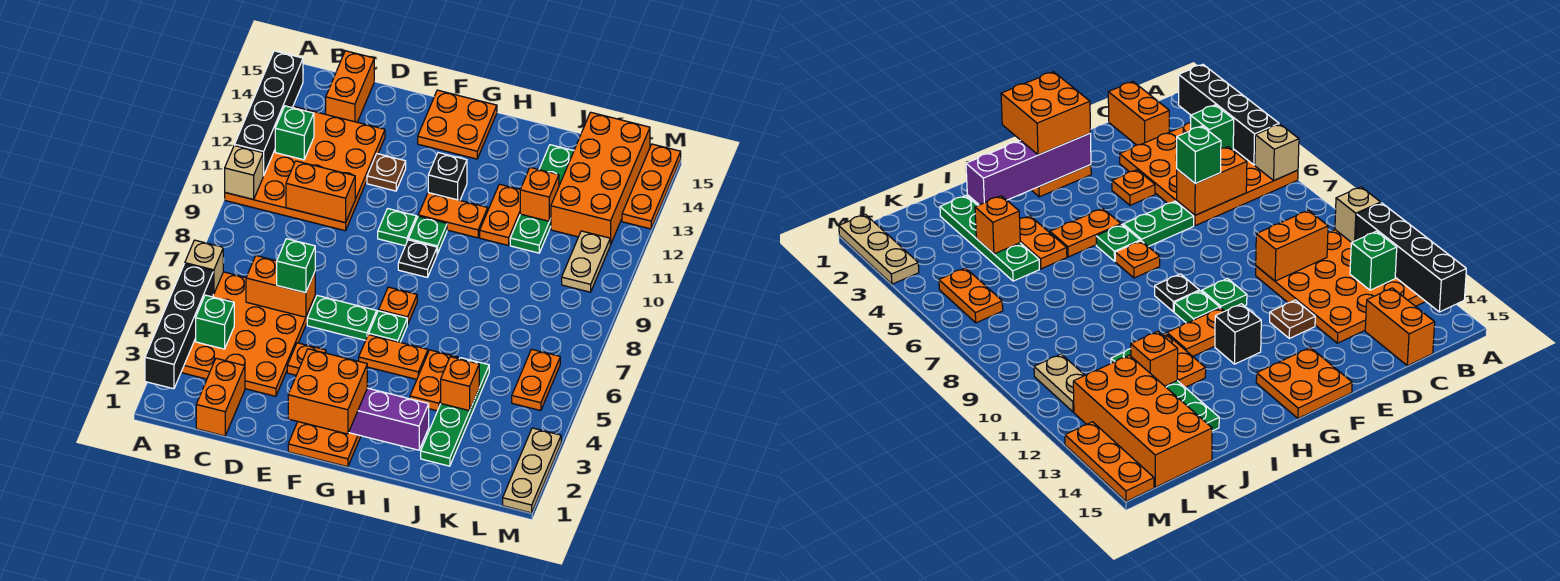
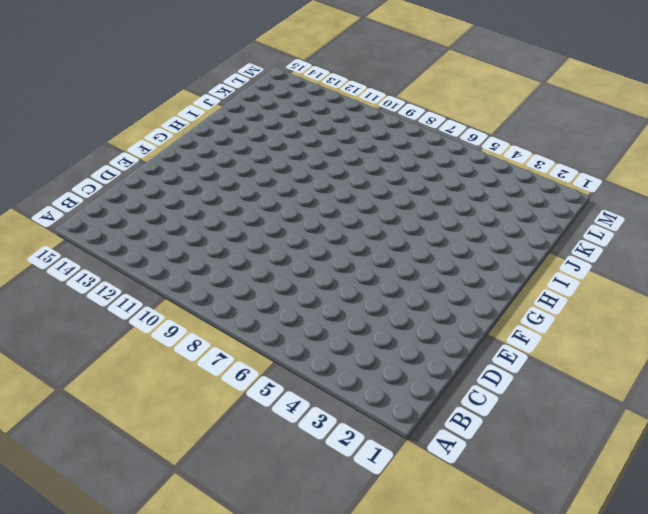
none -> orange 4x4 plate [181,272,315,396]
none -> orange 4x4 plate [225,106,385,231]
none -> orange 1x2 brick [196,358,245,436]
none -> orange 1x2 brick [326,51,374,122]

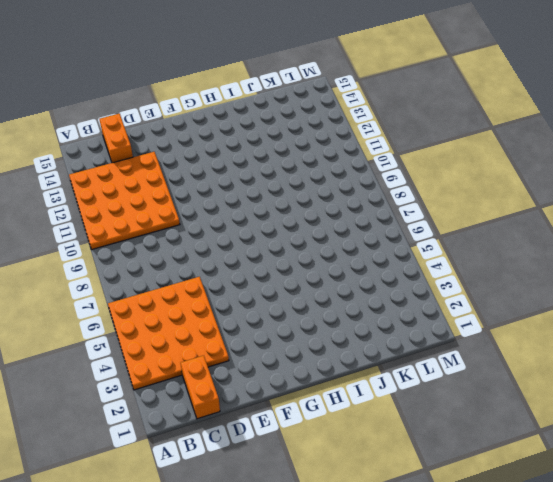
none -> orange 1x1 plate [287,343,326,375]
none -> green 1x2 plate [307,296,377,340]
none -> brown 1x1 plate [367,154,406,191]
none -> orange 2x2 plate [288,422,361,467]

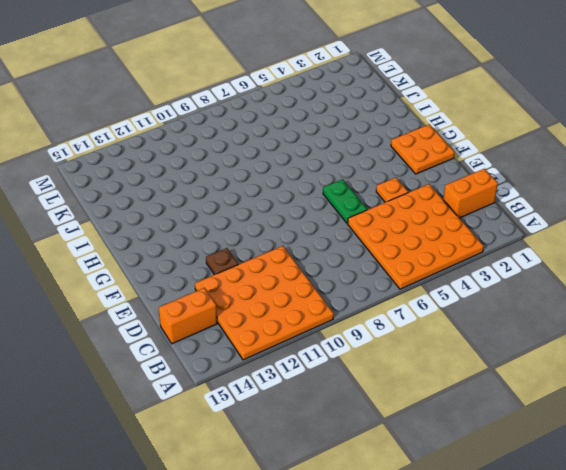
none -> green 1x1 plate [378,209,416,246]
none -> orange 2x2 plate [418,90,497,159]
none -> orange 1x2 plate [359,334,428,379]
none -> green 1x1 plate [369,311,407,342]

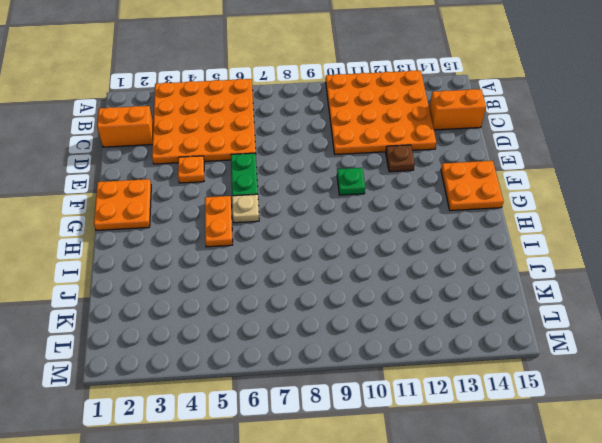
tan 1x1 plate [232,194,259,223] -> green 1x1 plate [369,311,407,342]
none -> orange 1x1 plate [379,287,417,325]
none -> black 1x1 plate [398,240,437,277]
none -> green 1x1 plate [408,216,447,254]
none -> orange 1x2 plate [418,193,488,238]

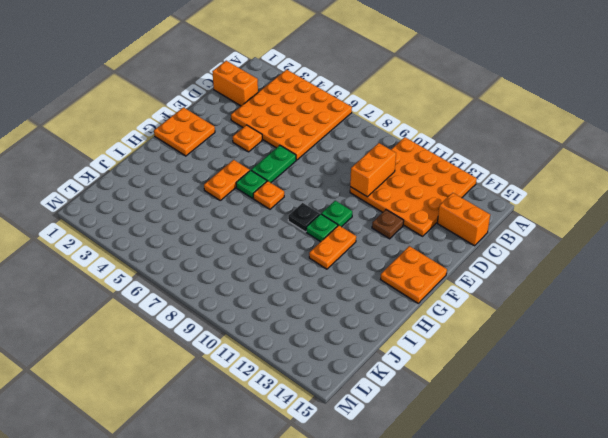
none -> black 1x1 brick [428,153,467,200]
none -> orange 1x2 plate [410,350,459,411]
none -> orange 1x2 plate [480,184,520,245]
none -> green 1x4 plate [421,358,489,466]

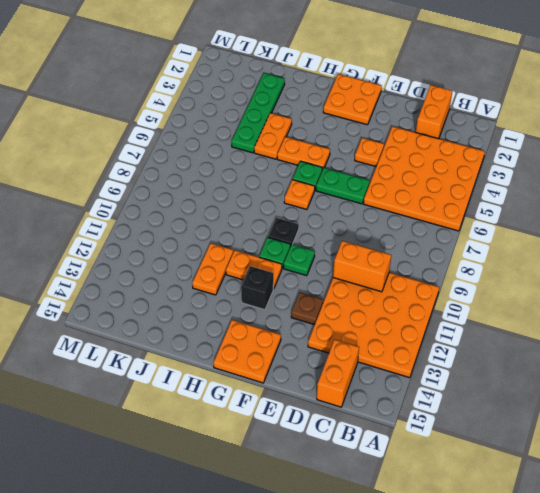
none -> green 1x4 plate [510,145,574,253]
none -> orange 2x4 brick [551,112,650,245]
none -> orange 1x2 plate [512,349,560,411]
none -> tan 1x2 plate [562,231,610,292]

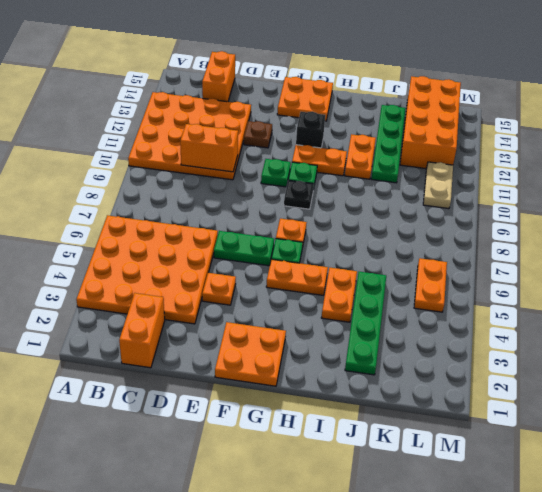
none -> tan 1x3 plate [503,428,561,513]
none -> orange 1x3 plate [622,144,681,229]
none -> black 1x4 brick [145,264,213,389]
none -> tan 1x1 brick [185,240,223,294]

